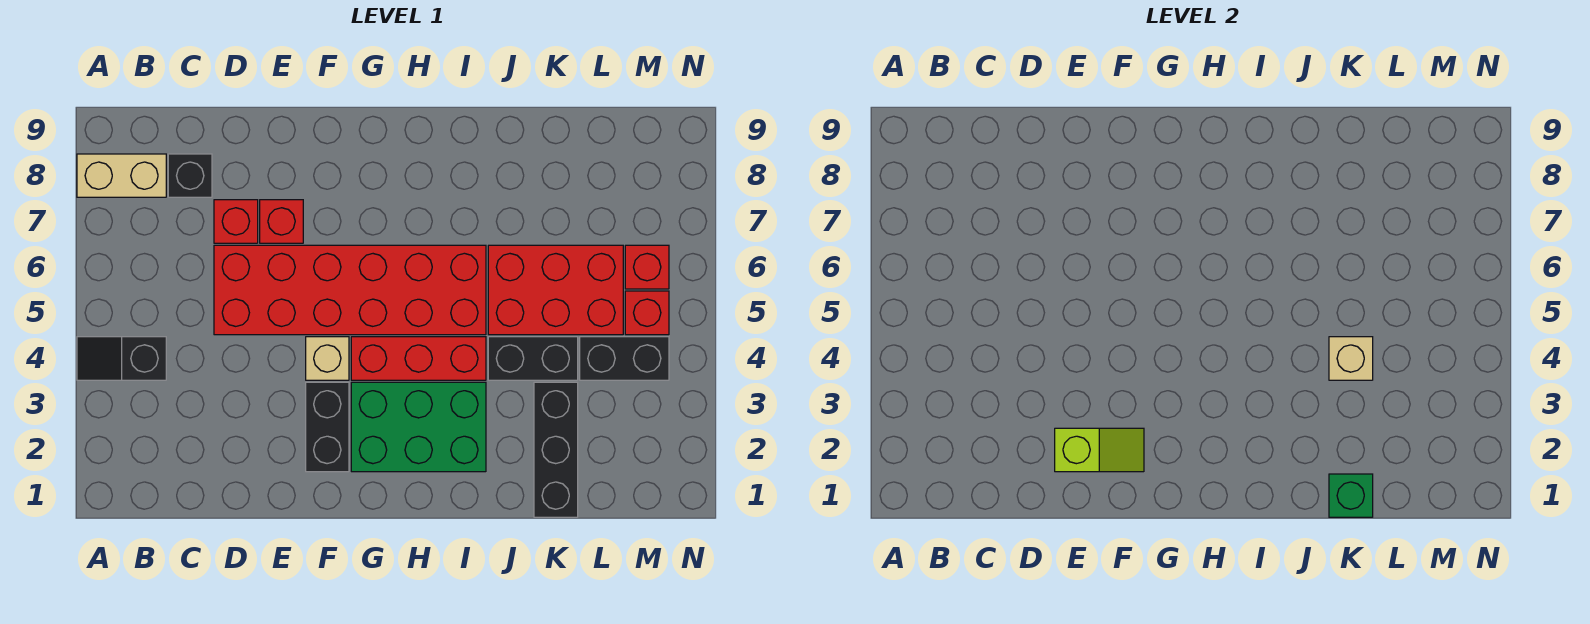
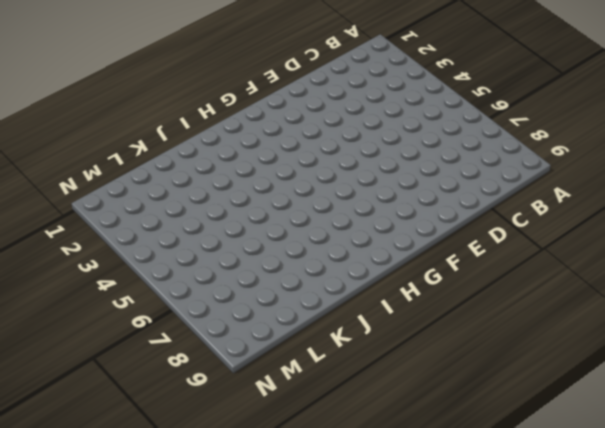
none -> black 1x2 slope [77,337,166,380]
none -> tan 1x2 brick [77,154,166,197]
none -> black 1x1 brick [168,154,212,197]

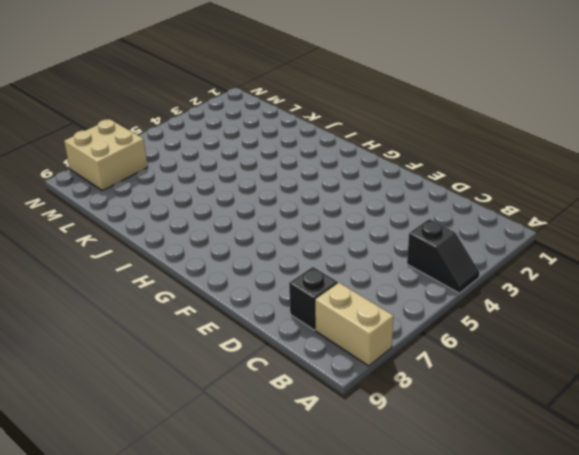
tan 2x2 brick [64,120,148,191] -> none
none -> red 2x6 brick [214,245,486,335]
none -> red 1x1 brick [214,200,258,243]
none -> red 1x1 brick [260,200,303,243]

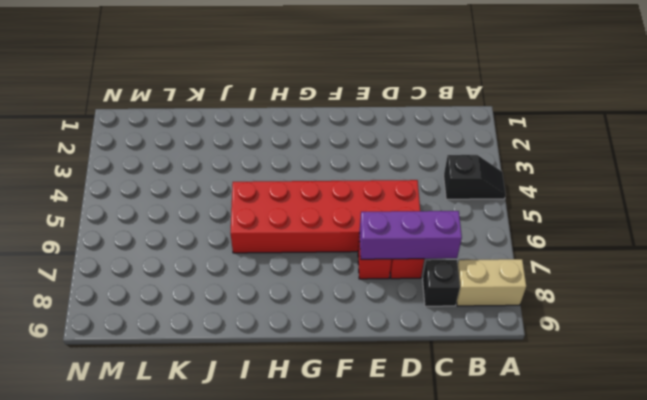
purple 1x3 brick [359,211,462,259] -> none
none -> black 1x2 brick [306,382,349,472]
none -> tan 1x1 brick [306,337,349,380]
none -> green 2x3 brick [351,382,486,472]

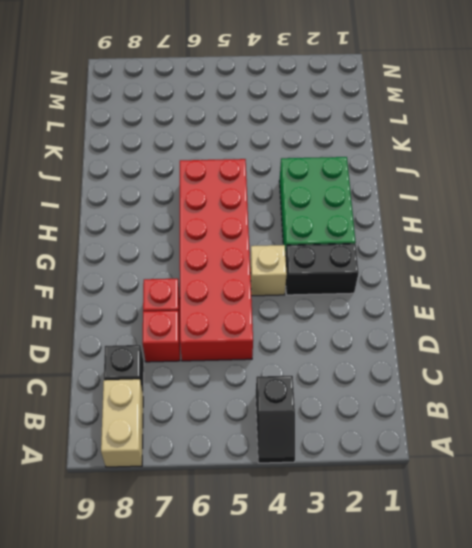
none -> red 1x3 brick [351,337,486,380]
none -> black 1x2 brick [488,337,578,380]
none -> red 2x3 brick [488,245,623,335]

